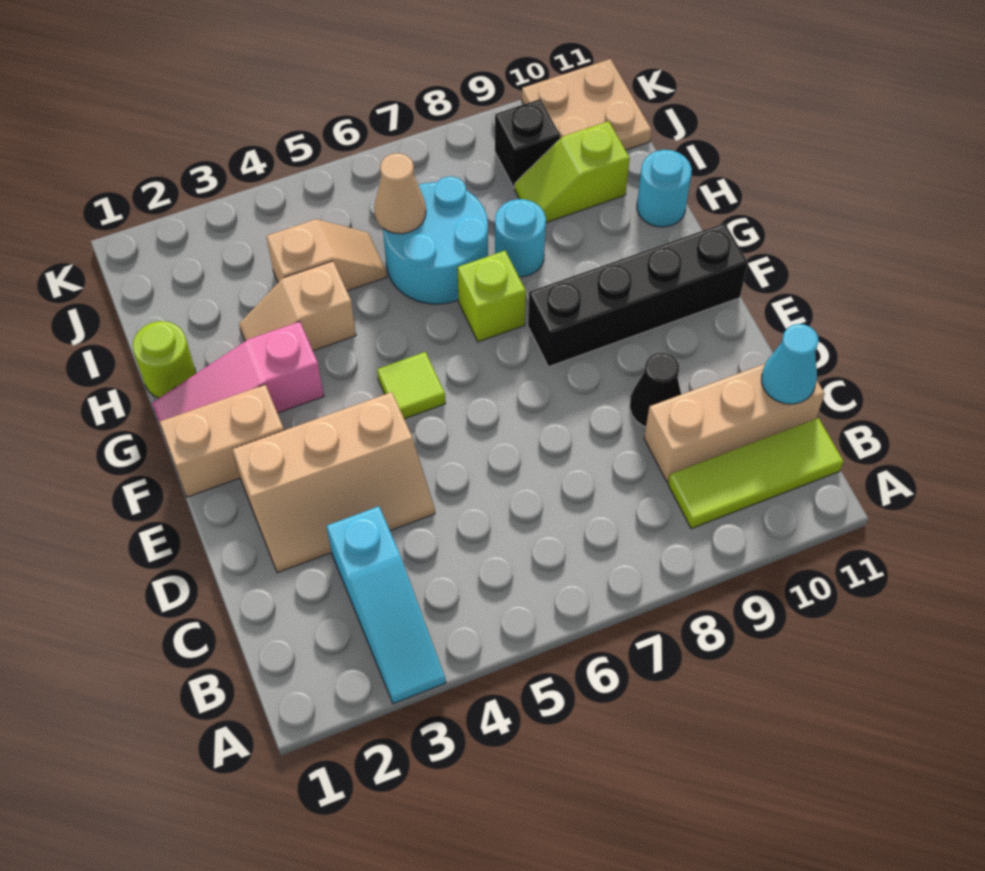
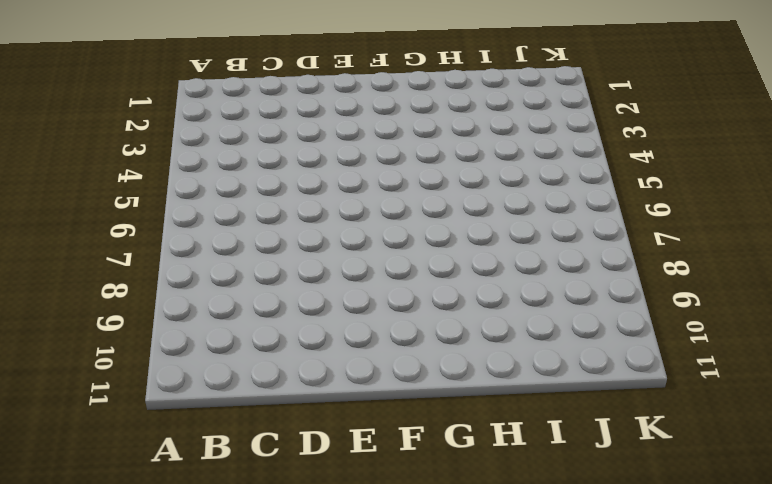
none -> cyan 1x3 slope [327,506,446,704]
none -> lime 1x3 tile [668,418,844,529]
none -> tan 1x3 brick [644,364,825,482]

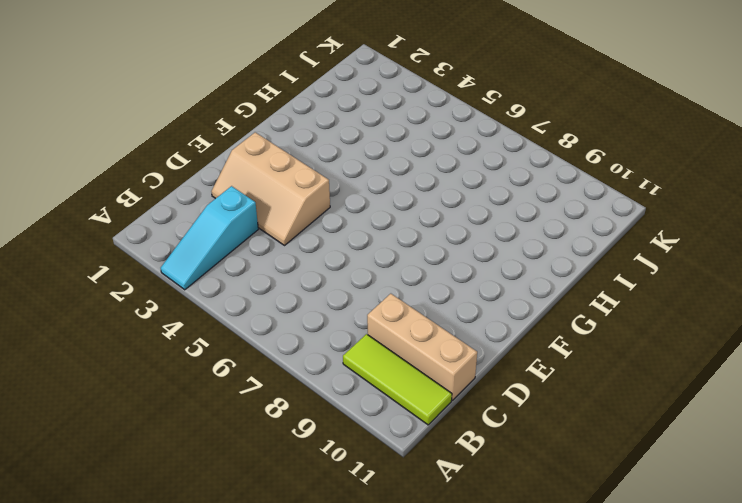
none -> black 1x1 cone [630,353,681,427]
none -> tan 1x2 brick [160,385,284,497]
none -> lime 1x1 tile [377,352,445,419]

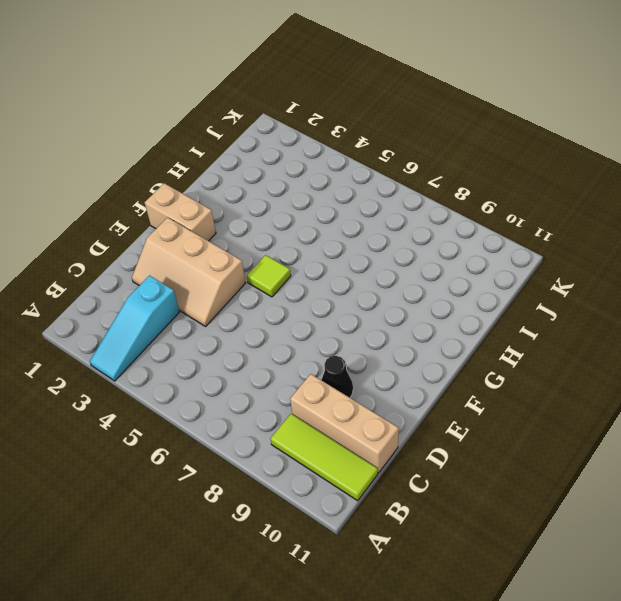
none -> black 1x4 brick [528,223,748,367]
none -> pink 1x3 slope [152,322,324,437]
none -> lime 1x1 brick [457,251,526,342]

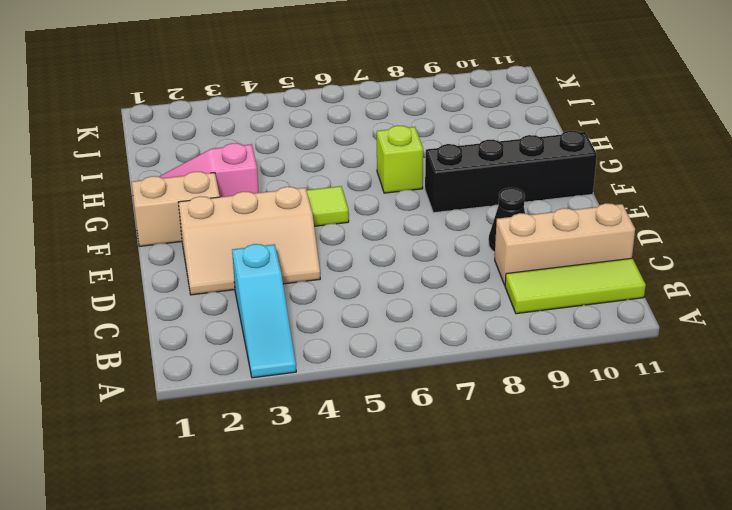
none -> lime 1x1 round brick [133,321,196,398]
none -> tan 1x2 slope [239,261,356,351]
none -> cyan 2x2 round brick [383,176,488,304]

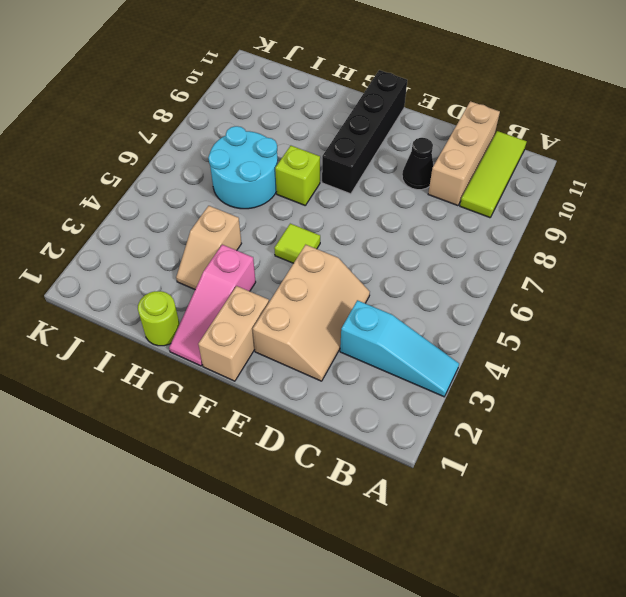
none -> cyan 1x1 round brick [495,199,546,277]
none -> cyan 1x1 round brick [637,150,692,227]
none -> tan 1x2 slope [266,219,387,291]

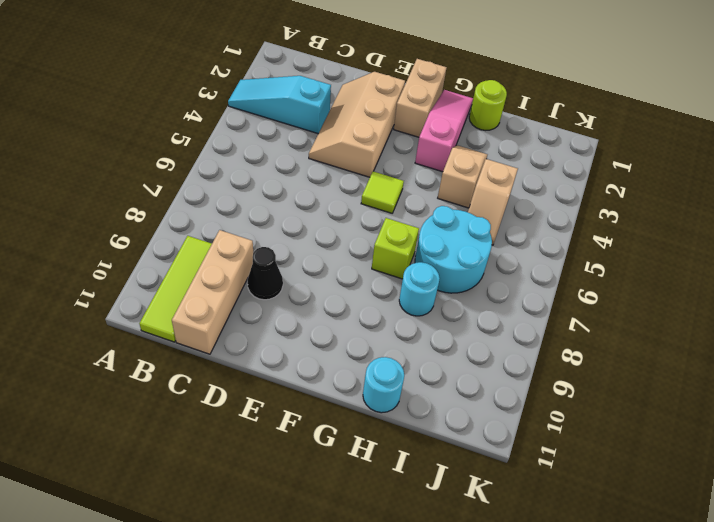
none -> black 1x4 brick [528,223,748,367]
none -> lime 1x2 slope [515,121,630,222]
none -> black 1x1 brick [495,99,560,188]

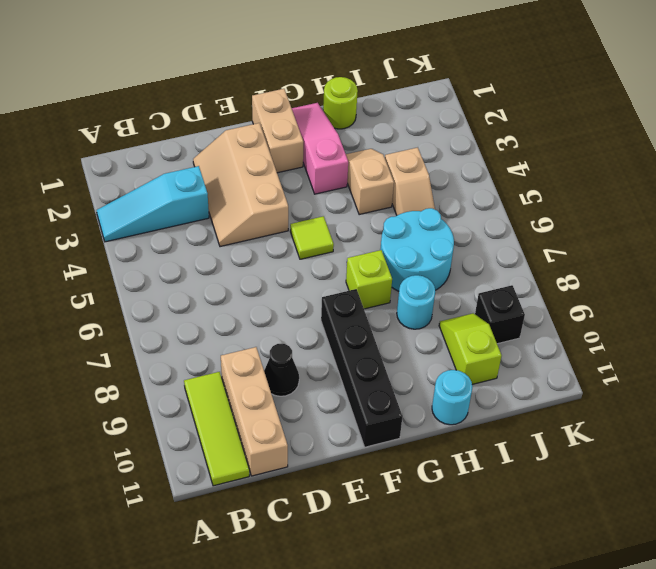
none -> tan 2x2 plate [522,59,652,150]
none -> cyan 1x1 cone [762,324,819,404]
none -> tan 1x1 cone [374,153,426,234]

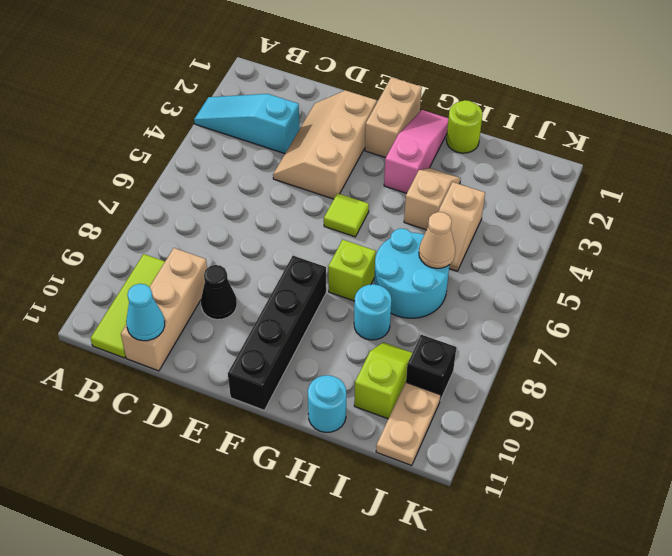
tan 1x2 plate [376,382,440,466] -> tan 2x2 plate [522,59,652,150]

